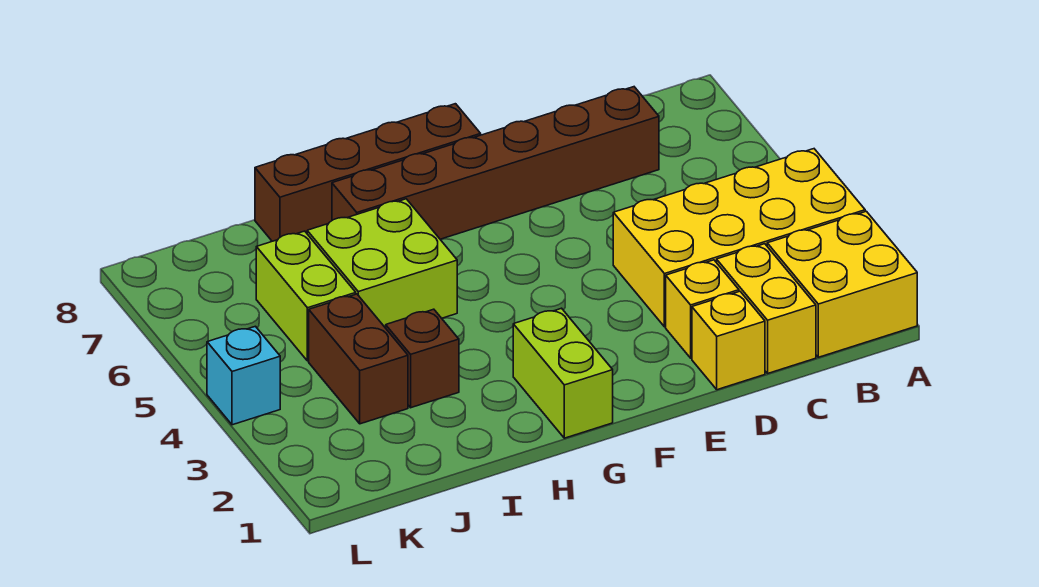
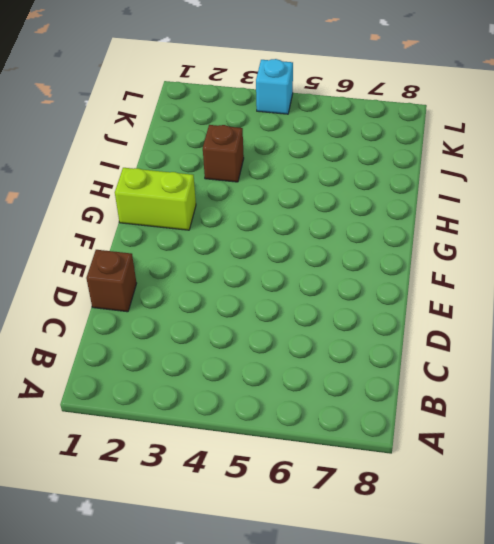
brown 1x1 brick [86,250,137,312] -> yellow 1x1 brick [692,291,765,390]
none -> yellow 2x2 brick [767,211,917,357]
none -> yellow 2x4 brick [613,149,865,327]
none -> yellow 1x2 brick [717,244,816,373]

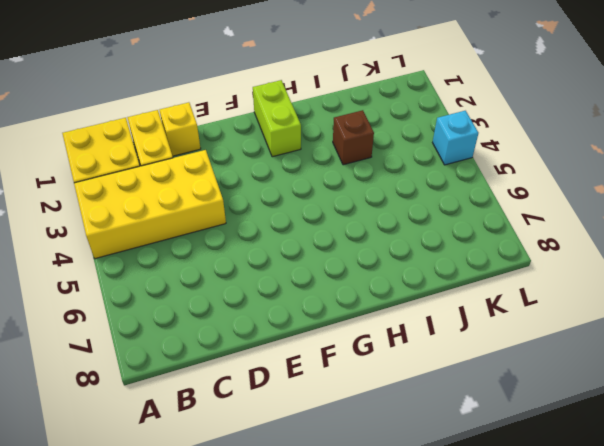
none -> brown 1x6 brick [332,87,659,239]
none -> yellow 1x1 brick [666,260,739,358]
none -> brown 1x4 brick [255,104,481,241]

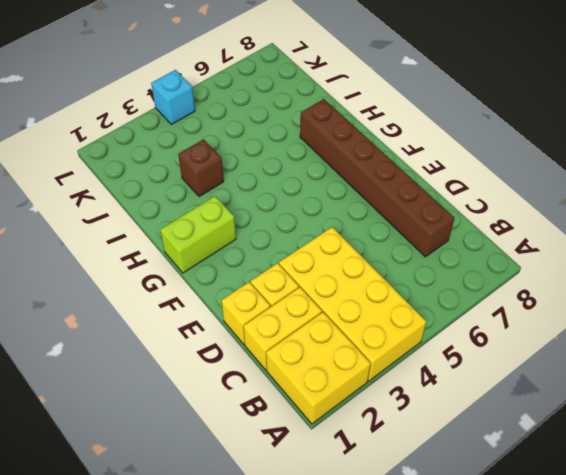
none -> brown 1x4 brick [255,104,481,241]
none -> lime 2x2 brick [307,199,457,328]
none -> brown 1x2 brick [309,294,408,424]

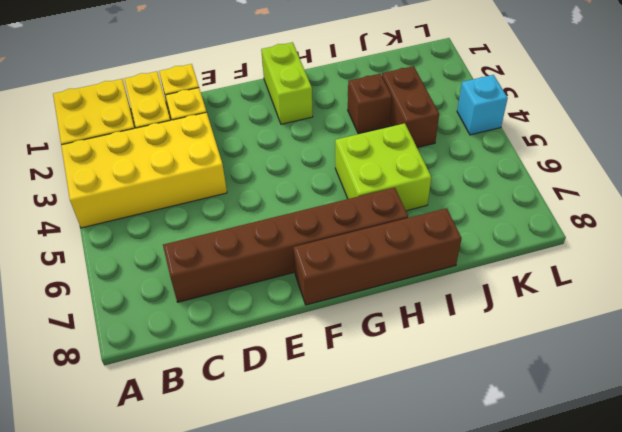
none -> lime 1x2 brick [256,231,356,361]

